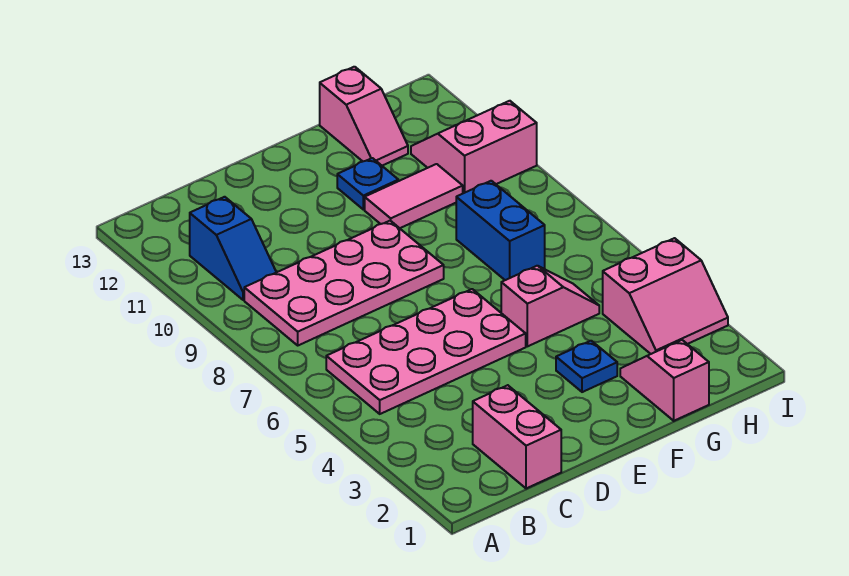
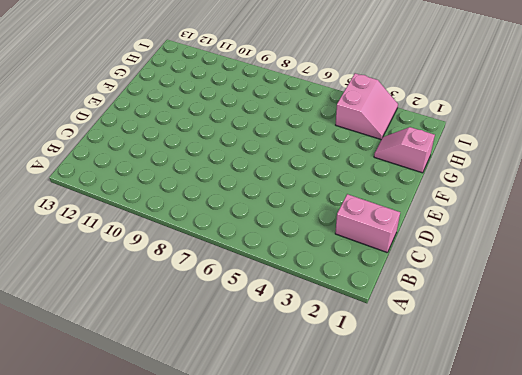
none -> pink 2x4 plate [326,289,526,414]
none -> pink 2x4 plate [244,221,444,345]
none -> blue 1x2 slope [190,197,276,300]

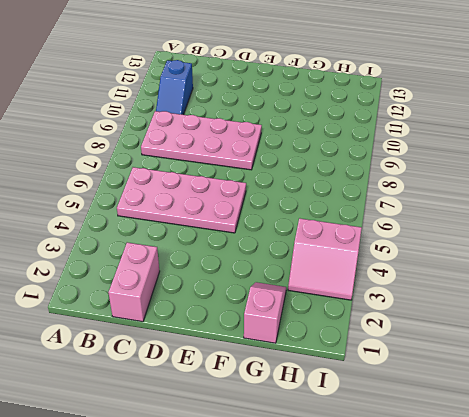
none -> blue 1x1 plate [556,341,617,392]
none -> pink 1x2 slope [501,266,599,346]
none -> pink 1x2 tile [365,164,463,228]

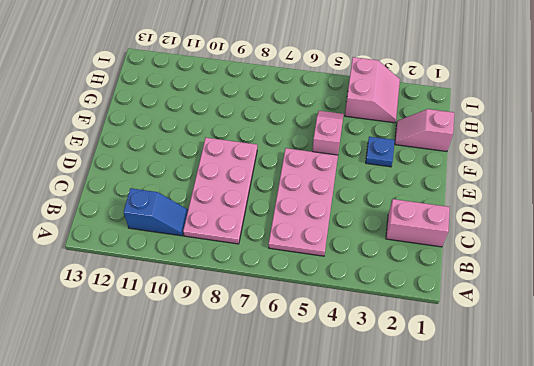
none -> pink 1x2 tile [365,164,463,228]
none -> blue 1x1 plate [337,158,398,209]
none -> blue 1x2 brick [456,181,545,280]

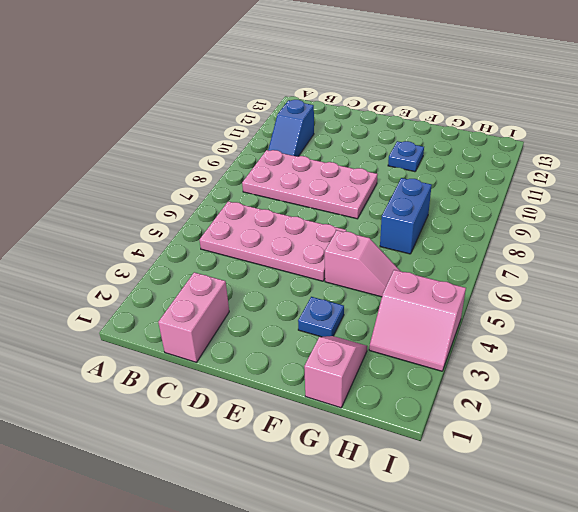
none -> pink 1x2 tile [365,164,463,228]
none -> pink 1x2 slope [320,67,408,166]
none -> pink 2x2 slope [411,101,537,193]

